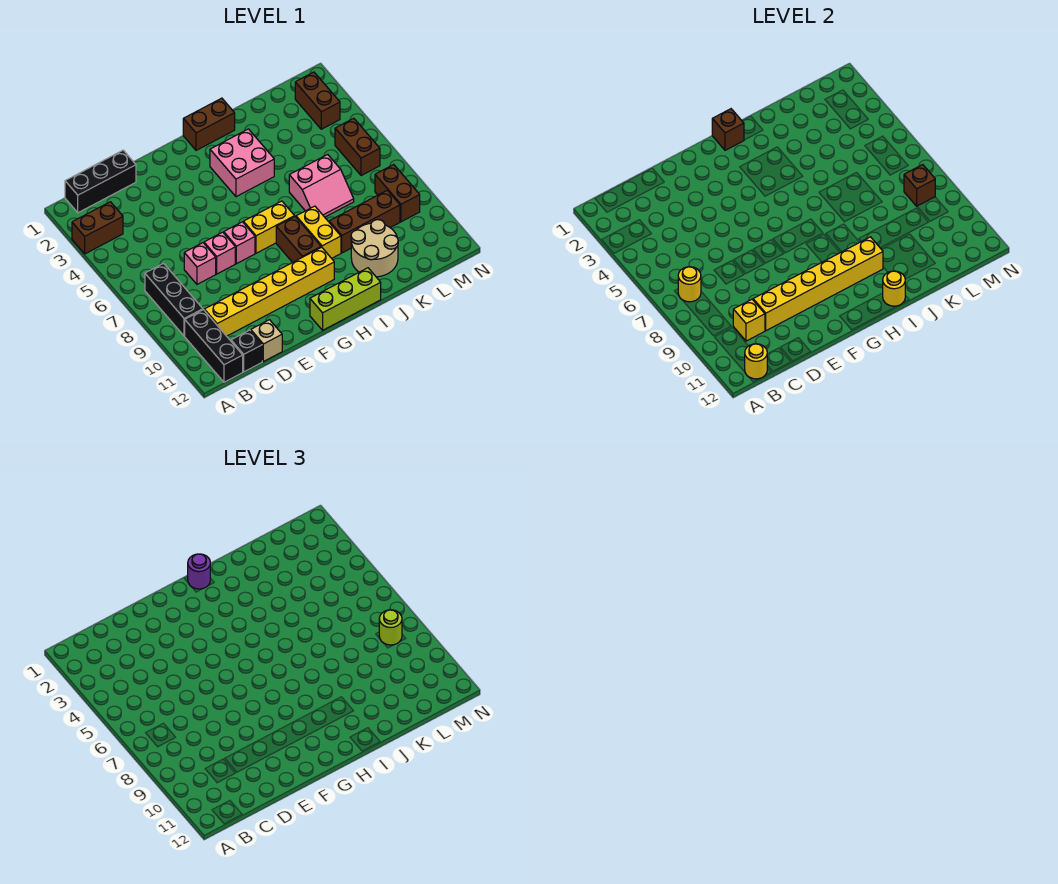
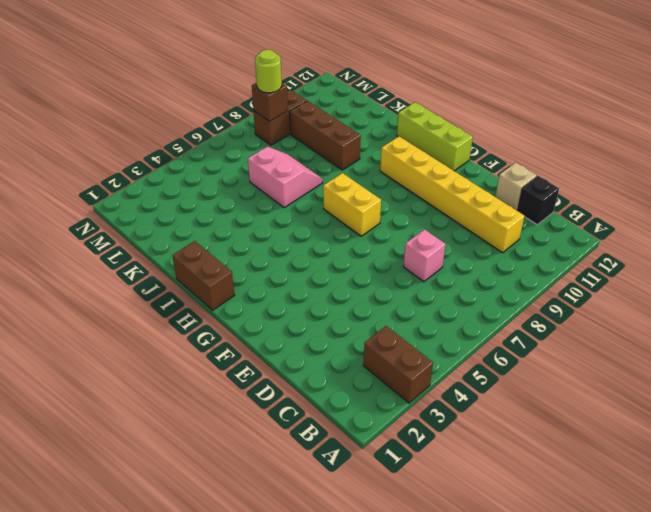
none -> black 1x3 brick [65,150,136,213]
none -> black 1x3 brick [145,264,203,336]
none -> black 1x3 brick [185,310,243,382]
none -> pink 1x1 brick [204,232,235,274]

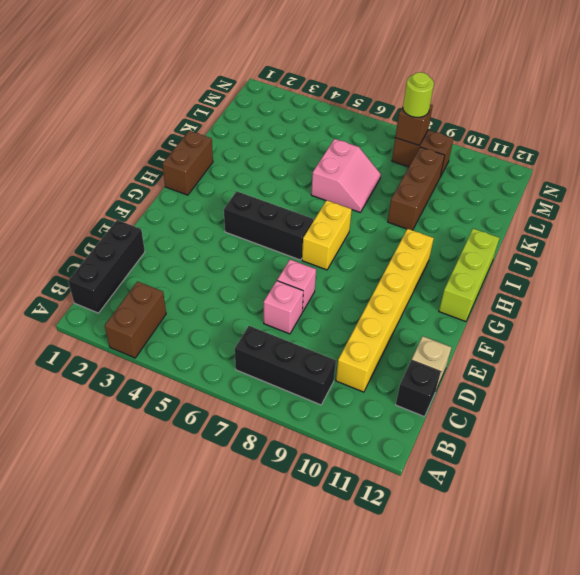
black 1x3 brick [224,191,313,260] -> black 1x3 brick moved to [185,310,243,382]
none -> pink 1x1 brick [224,222,255,264]
none -> pink 2x2 brick [210,129,274,197]
none -> brown 1x2 brick [276,217,321,262]
none -> yellow 1x2 brick [296,206,341,258]

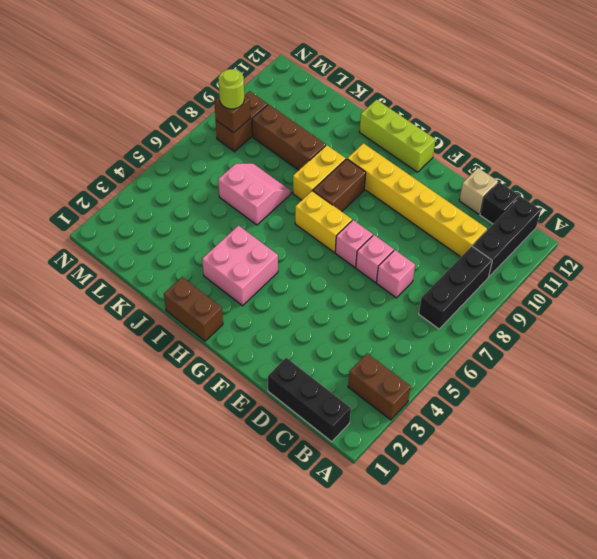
none -> tan 2x2 round brick [351,220,398,277]
none -> brown 1x2 brick [295,72,340,129]
none -> brown 1x2 brick [335,118,380,176]
none -> yellow 1x1 round brick [678,267,701,302]

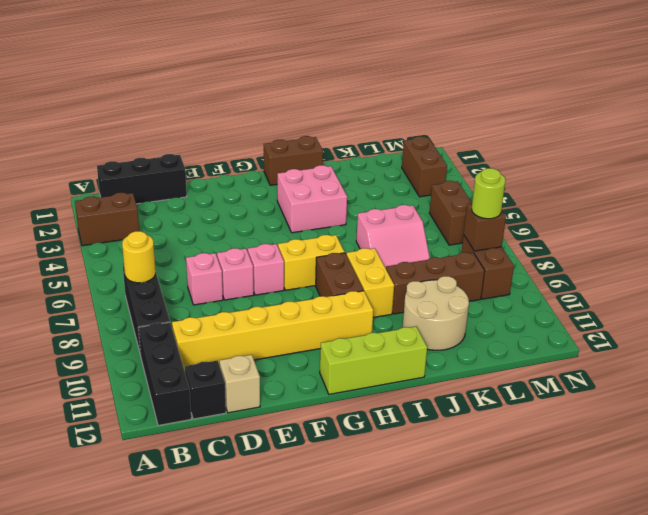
none -> yellow 1x1 round brick [745,344,767,379]
none -> yellow 1x1 brick [733,299,765,341]
none -> yellow 1x6 brick [753,237,883,331]
none -> brown 1x1 brick [712,109,744,150]

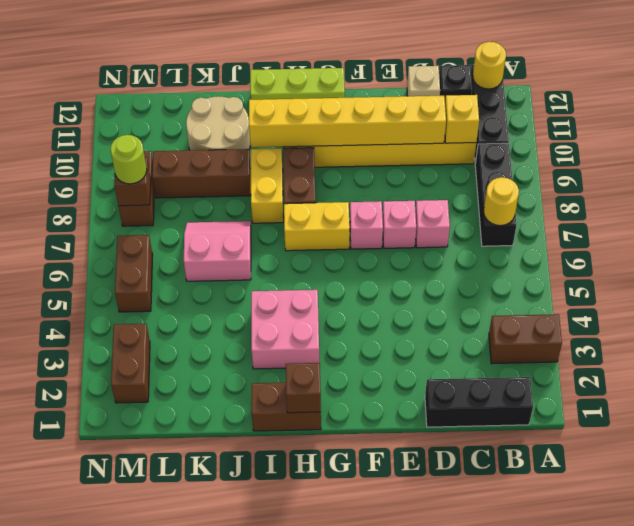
none -> yellow 1x1 round brick [883,271,905,306]
none -> purple 1x1 round brick [188,554,210,589]

